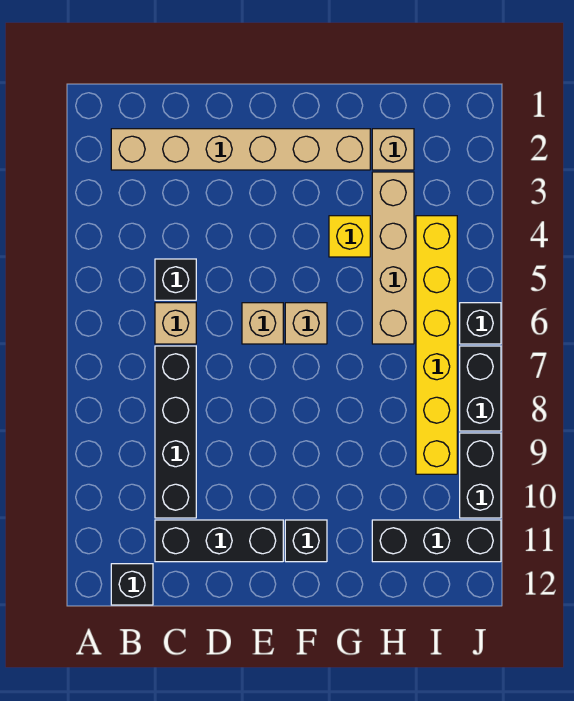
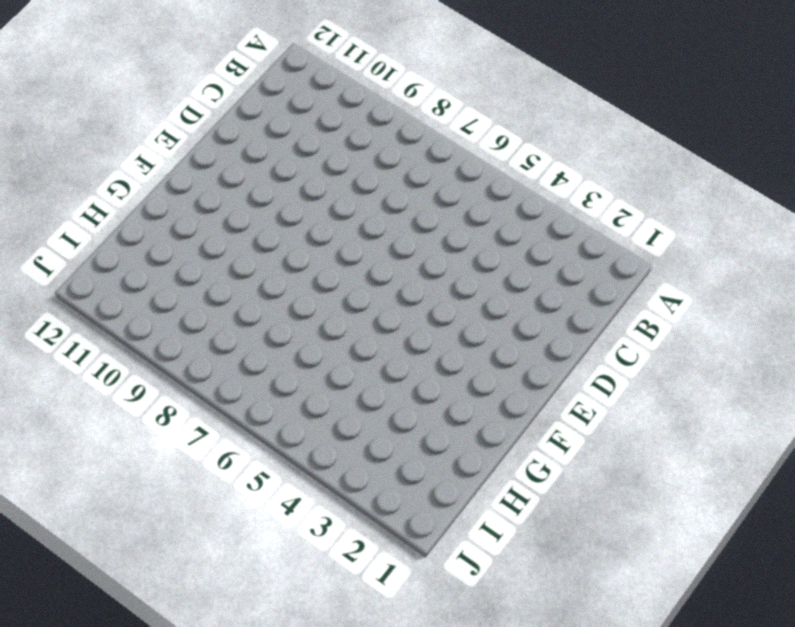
none -> tan 1x6 brick [111,129,370,170]
none -> black 1x1 brick [111,564,153,605]
none -> black 1x1 brick [155,259,196,300]

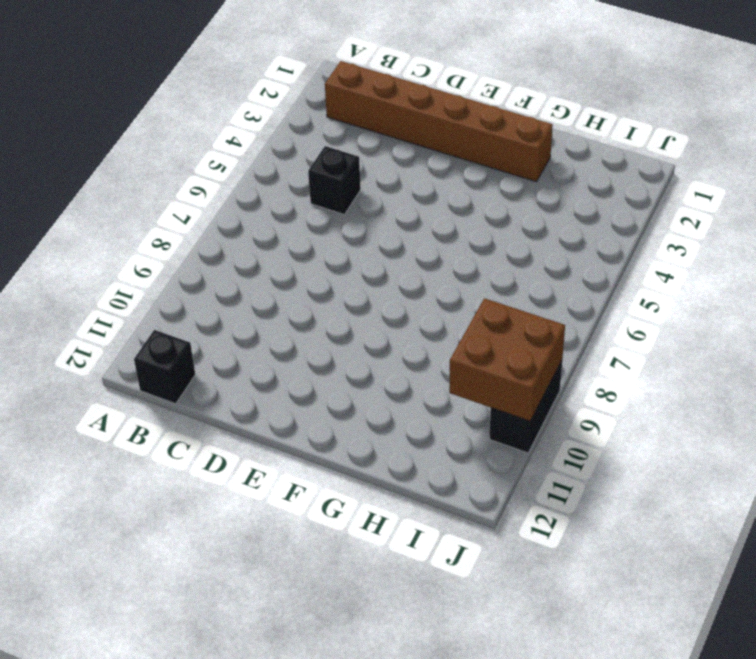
brown 1x6 brick [325,61,553,182] -> tan 1x6 brick [111,129,370,170]
brown 2x2 brick [449,298,565,421] -> none
none -> tan 1x1 brick [155,303,196,344]
none -> black 1x4 brick [155,346,196,518]
none -> black 1x3 brick [155,520,283,562]

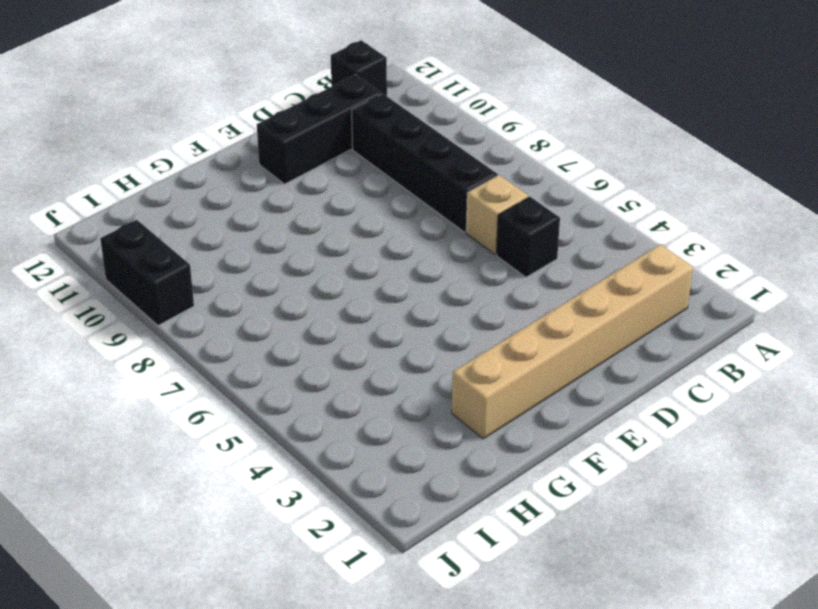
none -> tan 1x1 brick [242,303,283,344]
none -> tan 1x1 brick [285,303,327,344]
none -> black 1x1 brick [285,520,327,562]

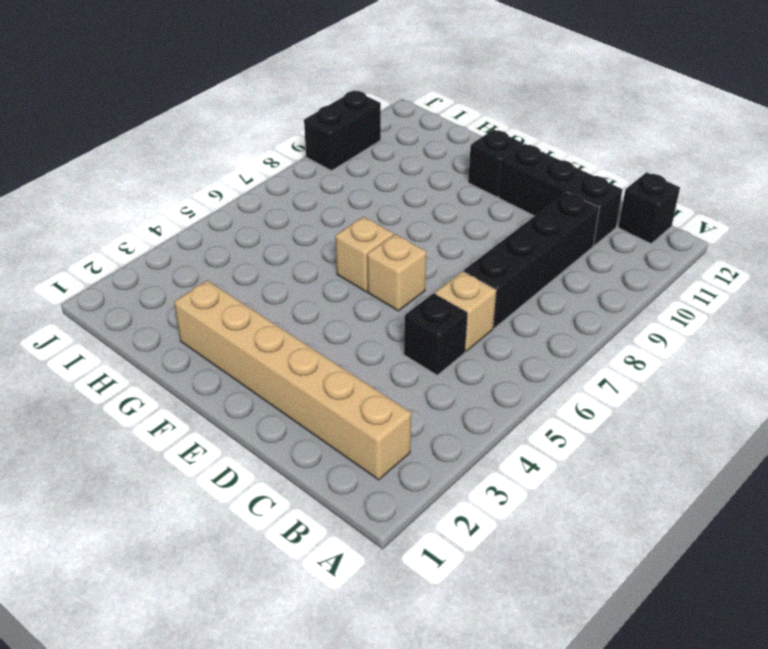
none -> yellow 1x1 brick [329,216,370,257]
none -> tan 1x1 brick [372,129,414,170]
none -> tan 1x4 brick [372,172,414,344]

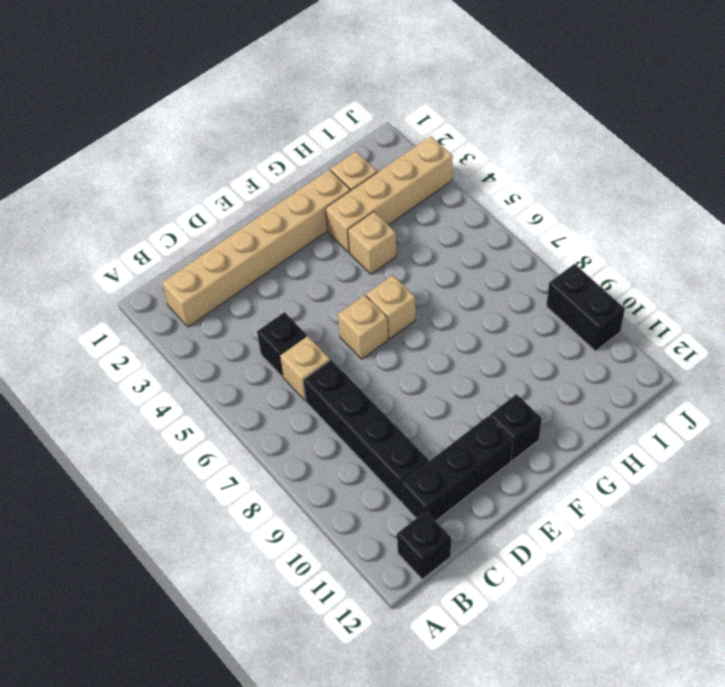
tan 1x4 brick [325,136,453,252] -> tan 1x4 brick turned to [372,172,414,344]
tan 1x1 brick [348,212,396,274] -> yellow 1x1 brick [329,216,370,257]
none -> black 1x3 brick [372,520,501,562]
none -> yellow 1x6 brick [416,216,457,474]
none -> black 1x1 brick [460,303,501,344]

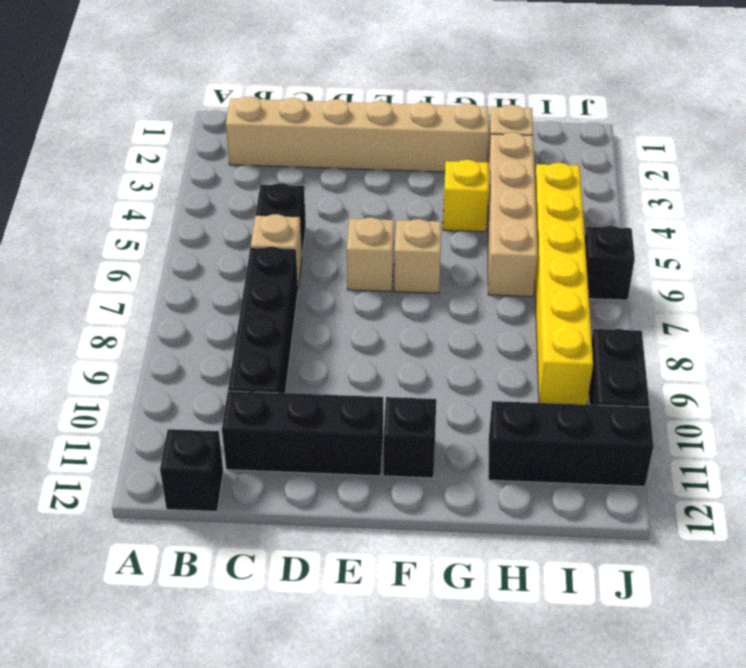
none -> black 1x2 brick [460,346,501,431]

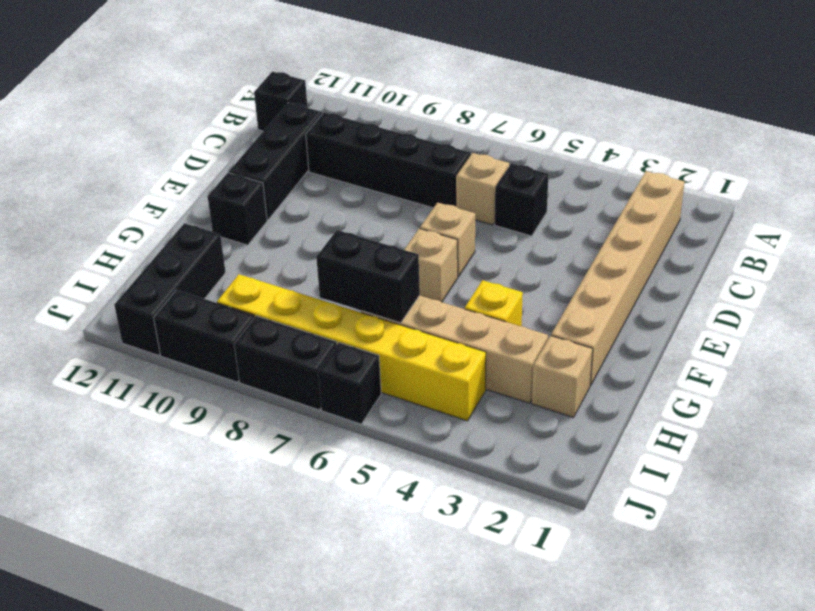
black 1x2 brick [316,230,420,323] -> none

